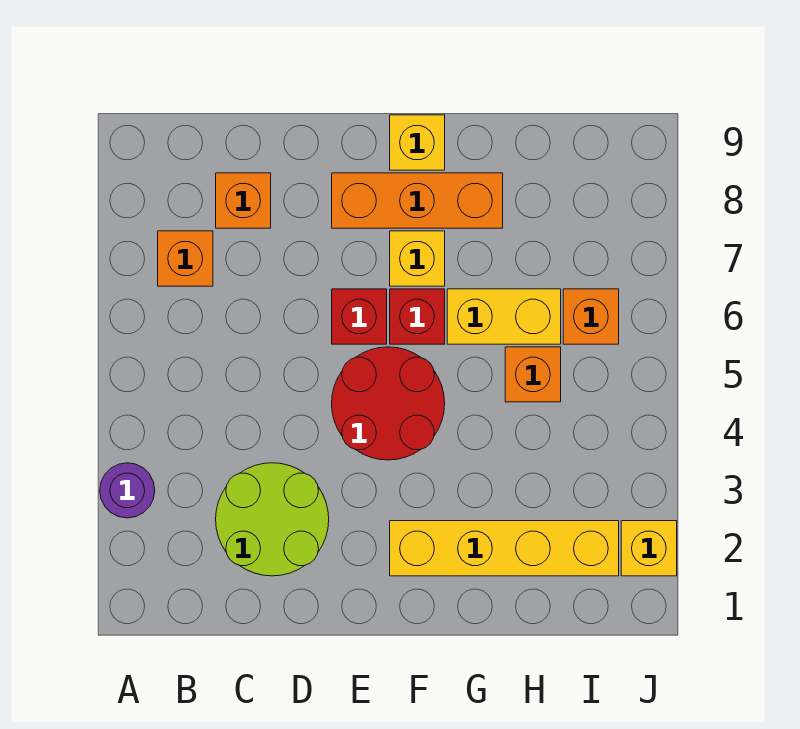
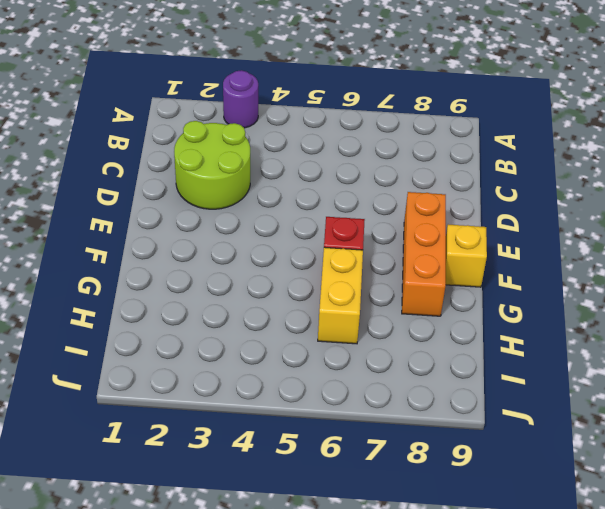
none -> orange 1x1 brick [158,231,213,286]
none -> orange 1x1 brick [216,173,271,228]
none -> red 2x2 round brick [332,347,445,460]

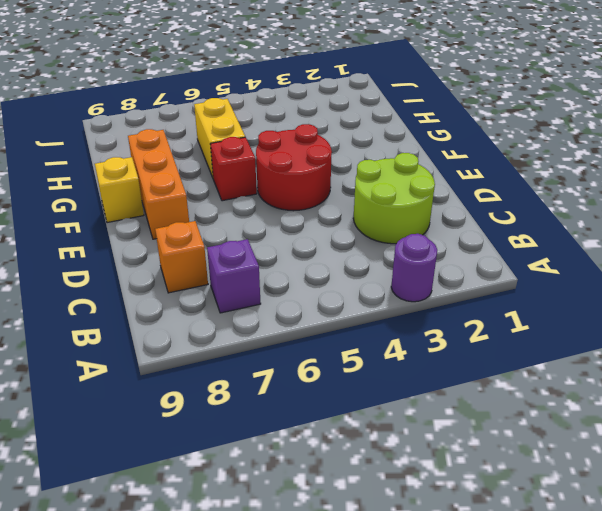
purple 1x1 brick [207,239,261,313] -> orange 1x1 brick [158,231,213,286]
none -> red 1x1 brick [332,289,387,344]
none -> yellow 1x4 brick [390,521,619,576]
none -> yellow 1x1 brick [390,231,445,286]

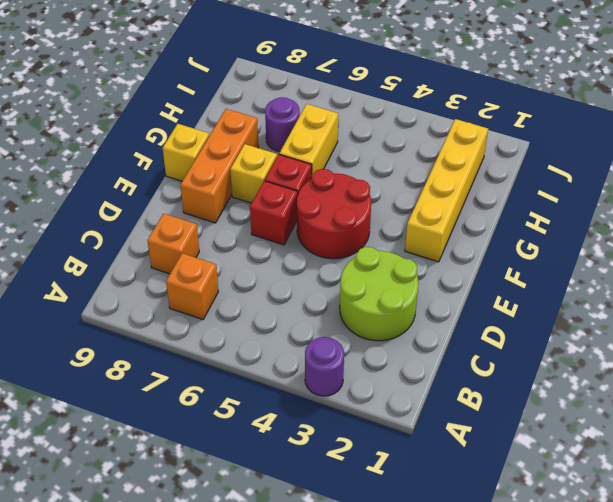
purple 1x1 round brick [265,97,300,152] -> none
none -> orange 1x1 brick [505,347,561,402]
none -> orange 1x1 brick [563,289,619,344]
none -> yellow 1x1 brick [621,521,677,576]

